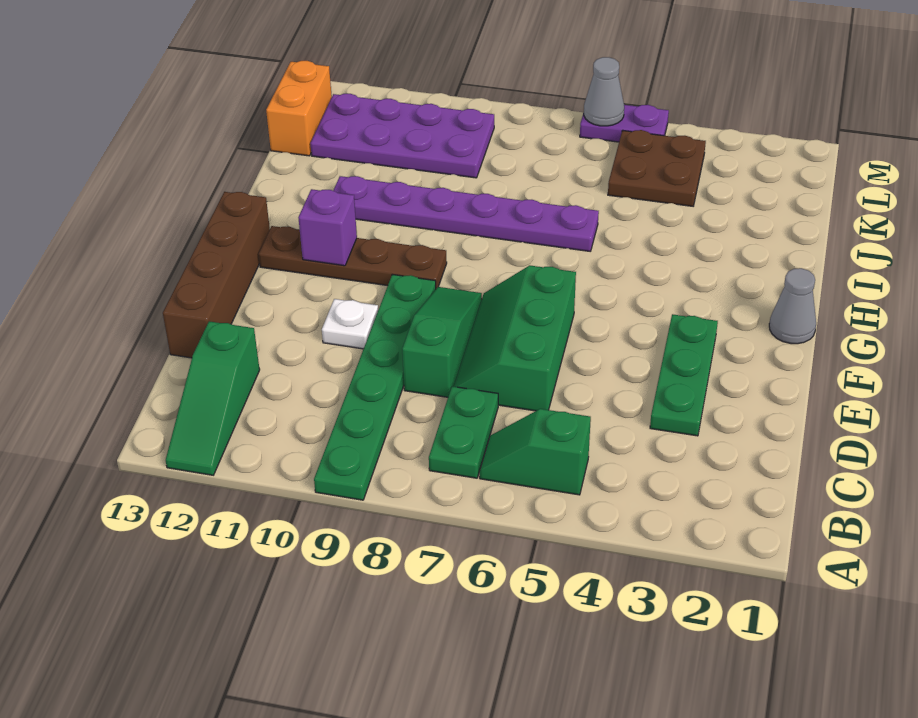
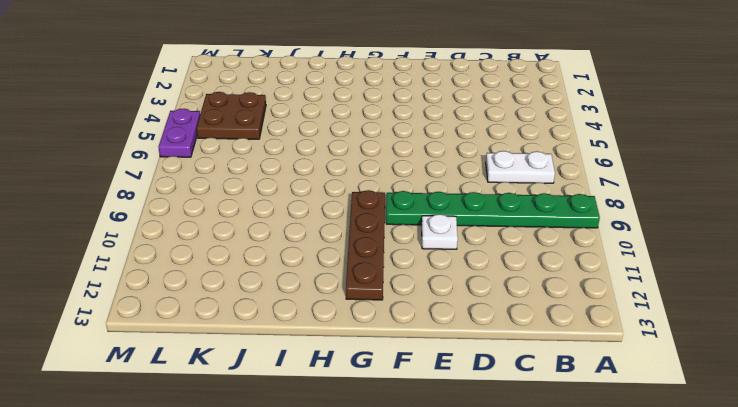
white 1x2 plate [486,151,555,183] -> green 1x2 plate [429,386,498,478]
none -> green 1x3 slope [166,321,260,475]
none -> green 1x2 slope [480,409,591,495]
none -> green 1x3 plate [650,314,718,436]

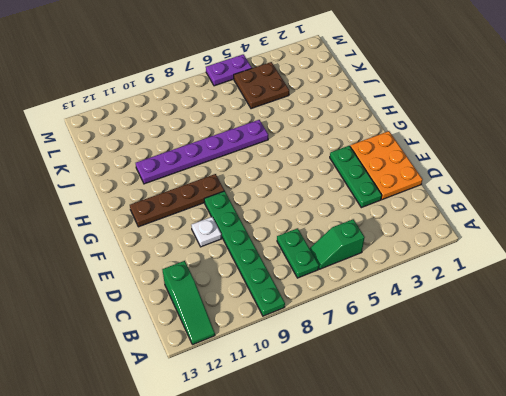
orange 2x3 plate [350,131,423,200] -> none
none -> green 2x3 slope [454,266,576,411]
none -> green 1x3 slope [402,287,482,397]
none -> brown 1x4 brick [163,192,270,358]

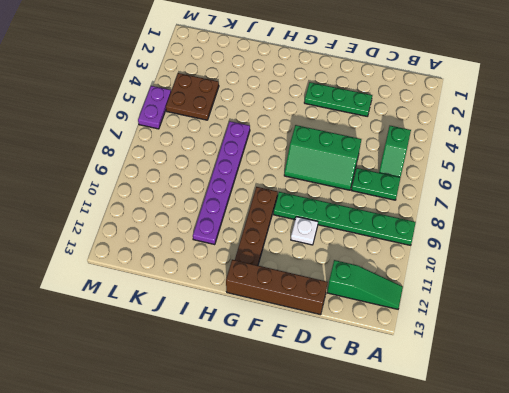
none -> green 1x3 slope [402,287,482,397]
none -> grey 1x1 cone [769,268,816,344]
none -> purple 2x4 plate [310,94,494,178]

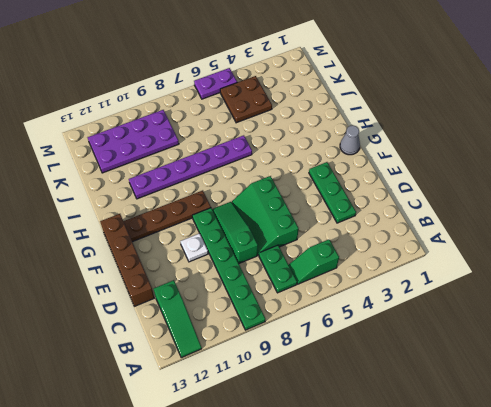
none -> orange 1x2 brick [266,61,332,156]
none -> purple 1x1 brick [298,189,357,266]
none -> grey 1x1 cone [584,57,624,126]

